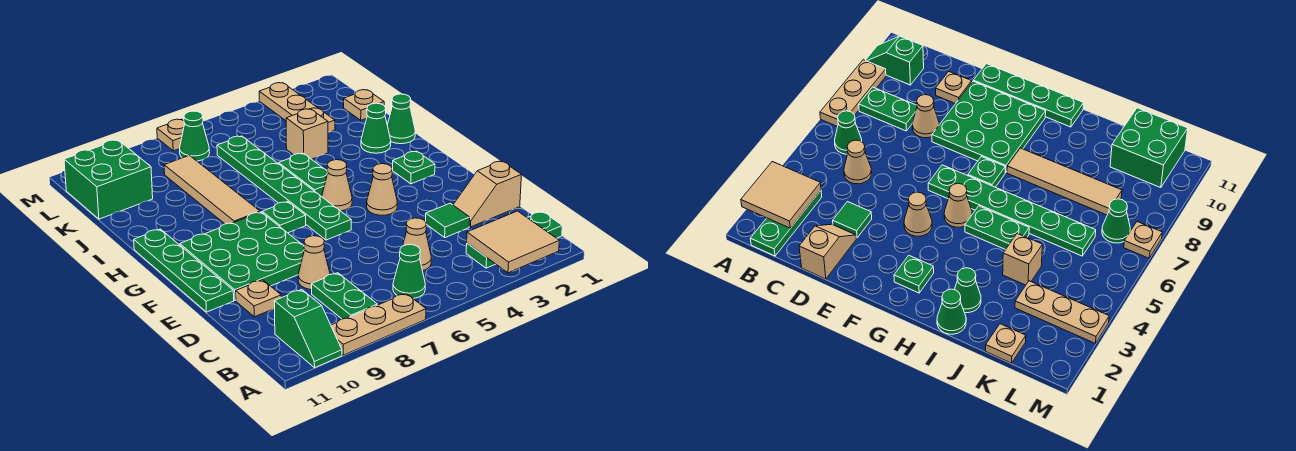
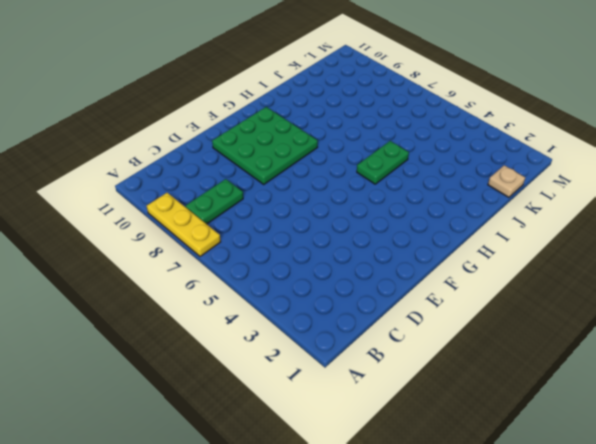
yellow 1x3 plate [147,193,221,256] -> tan 1x3 plate [331,293,426,355]
none -> green 1x2 slope [274,290,342,368]
none -> green 1x3 plate [466,212,562,268]
none -> green 1x1 cone [393,245,425,299]

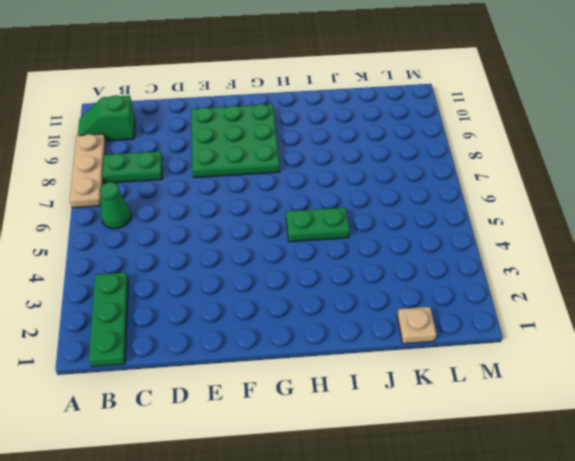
none -> tan 1x1 cone [403,218,431,271]
none -> tan 1x2 slope [453,161,522,227]
none -> green 1x1 tile [426,203,470,238]

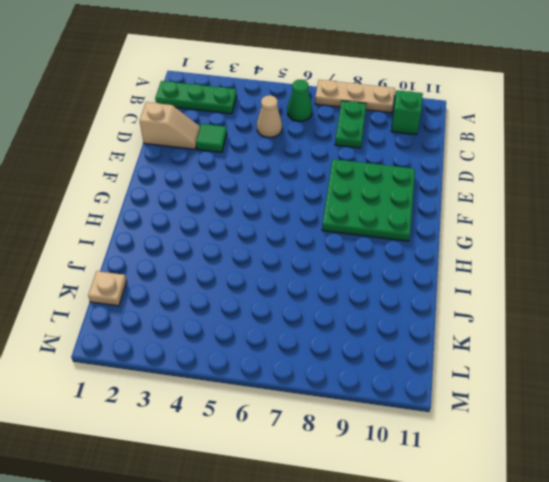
none -> tan 1x1 cone [298,236,330,290]
none -> tan 1x1 plate [236,280,281,317]
none -> green 1x4 plate [134,229,234,312]

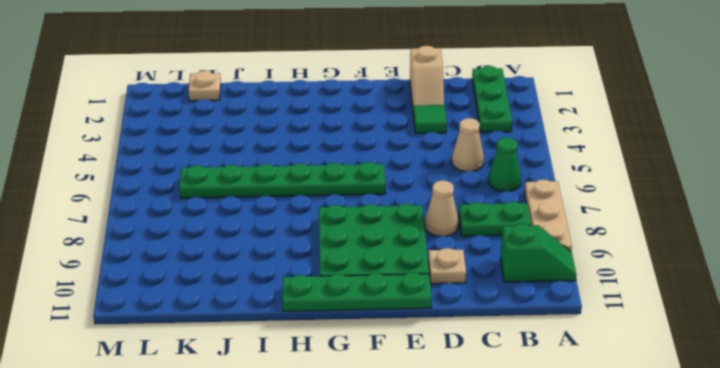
none -> tan 1x1 cone [367,164,397,215]
none -> green 1x1 plate [393,151,435,184]
none -> tan 1x1 cone [322,160,352,211]

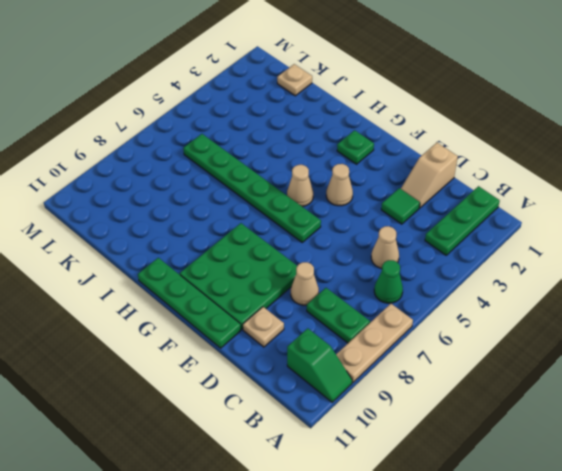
none -> green 1x1 plate [262,201,306,233]
none -> green 1x2 plate [279,153,328,197]
none -> tan 1x4 tile [164,155,260,224]

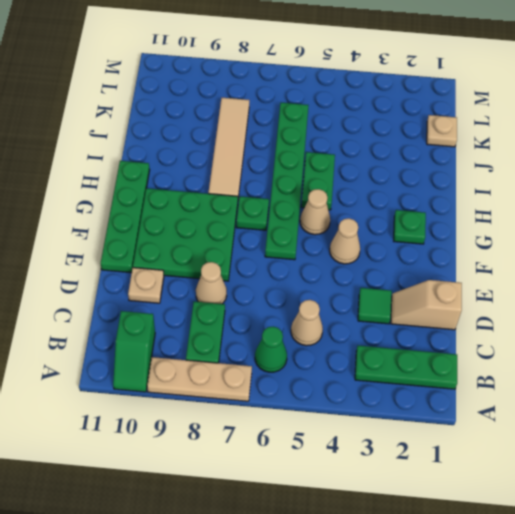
none -> green 1x1 cone [387,94,415,144]
none -> green 1x1 cone [361,103,391,153]
none -> tan 1x1 brick [286,109,328,159]

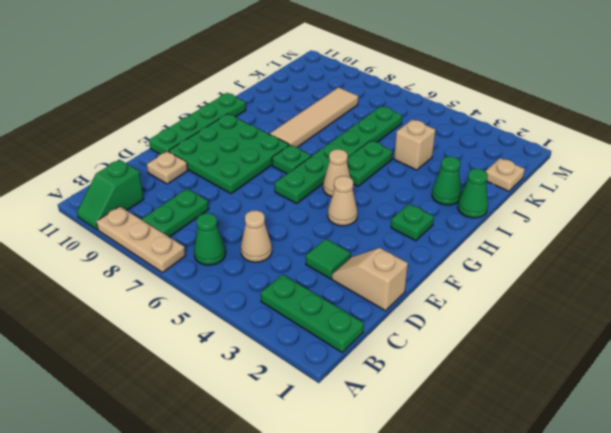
none -> tan 1x1 cone [298,236,330,290]
none -> tan 1x3 plate [259,83,335,132]
none -> green 2x2 brick [64,140,153,219]

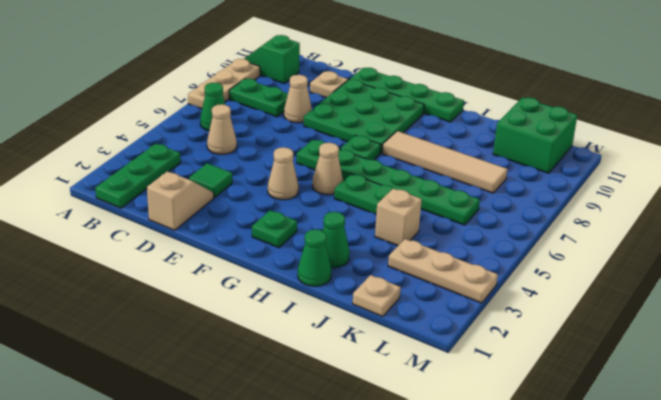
none -> green 1x1 cone [180,111,210,161]
none -> tan 1x1 plate [157,119,185,151]
none -> tan 2x2 tile [467,211,559,273]

